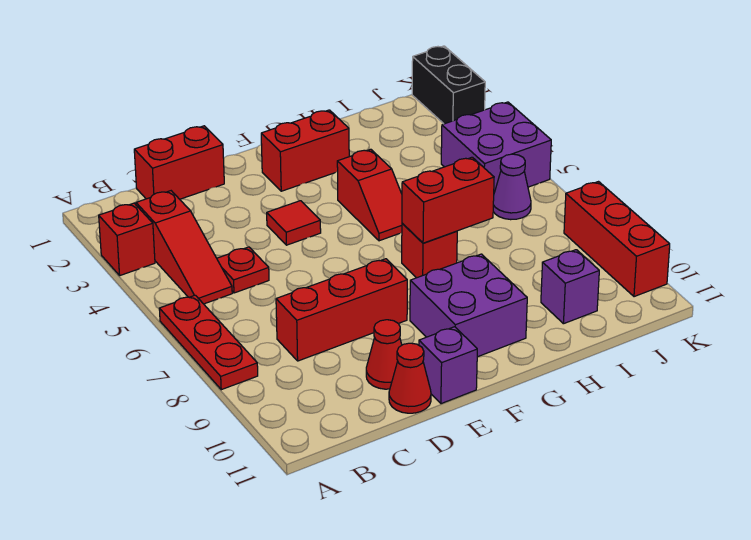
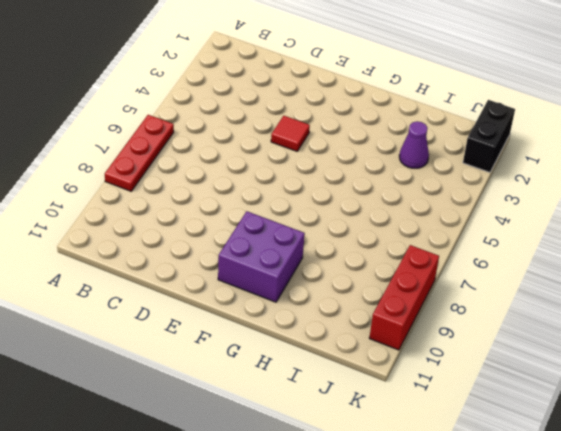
purple 1x1 cone [399,121,429,168] -> purple 1x1 cone moved to [493,154,531,220]
none -> red 1x1 brick [99,203,155,275]
none -> red 1x3 slope [136,191,232,304]
none -> red 1x2 brick [134,126,224,199]

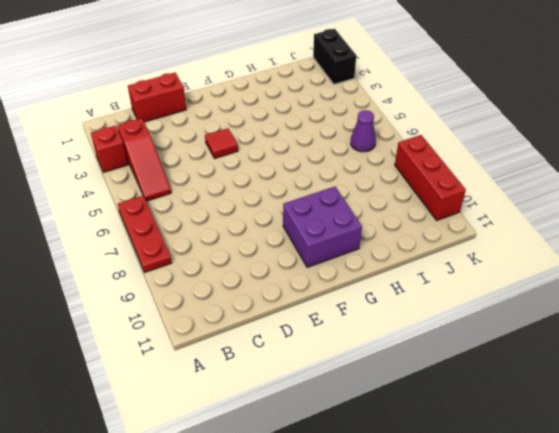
none -> red 1x1 plate [217,247,269,293]
none -> red 1x3 brick [276,259,407,361]
none -> red 1x1 cone [366,320,402,389]

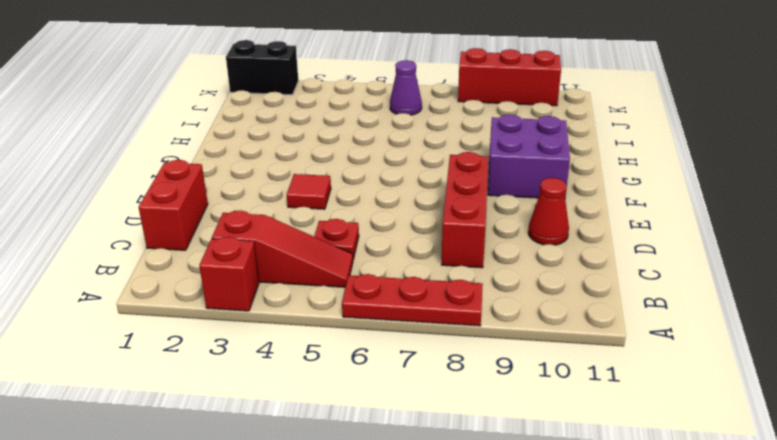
none -> red 1x1 cone [389,343,431,413]
none -> purple 1x1 brick [419,327,477,404]
none -> red 1x2 brick [261,110,349,191]

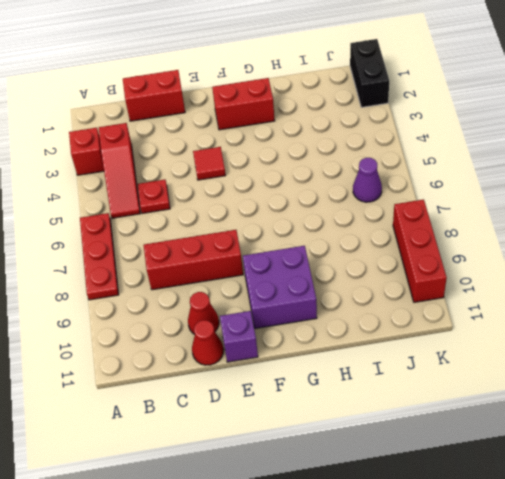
none -> red 1x2 slope [337,149,402,241]
none -> red 1x1 brick [402,223,457,278]
none -> purple 1x1 brick [541,250,599,324]

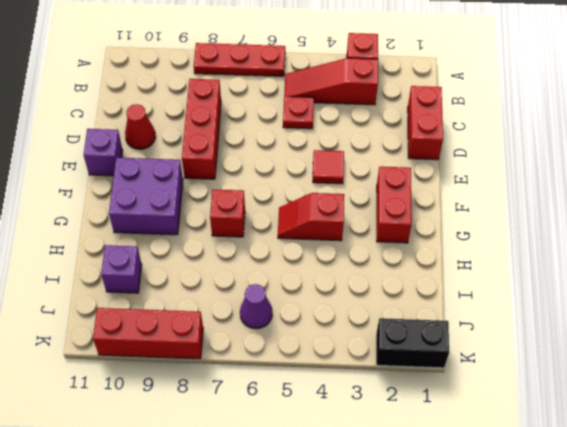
none -> red 1x1 cone [389,343,431,413]
none -> purple 2x2 brick [441,102,551,193]
none -> red 1x2 brick [402,157,494,243]

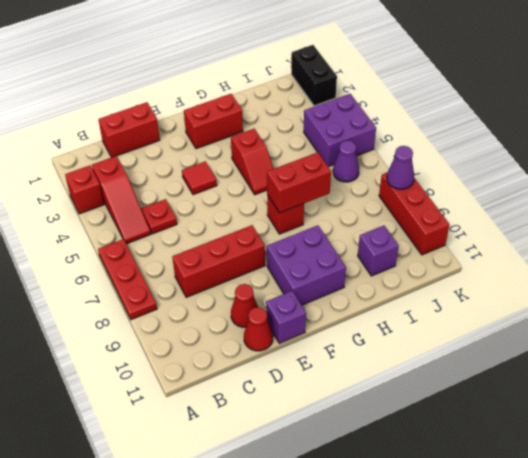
purple 1x1 cone [387,146,414,189] -> none

